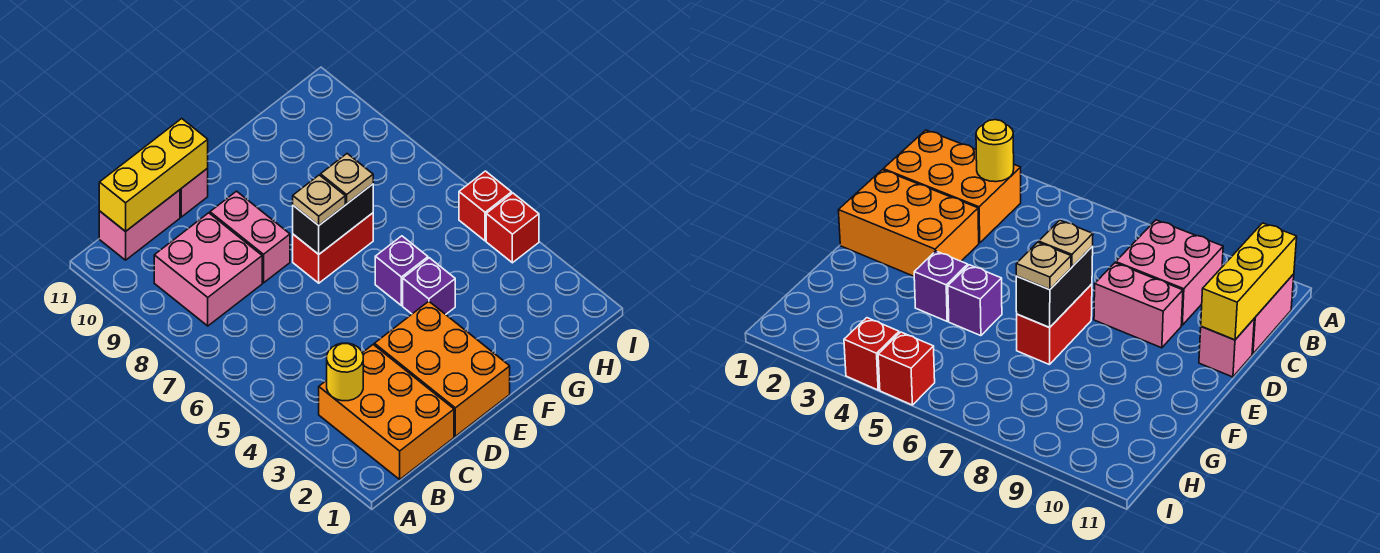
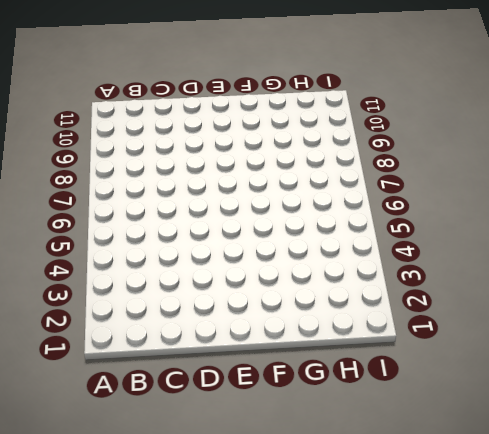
none -> orange 2x3 brick [319,345,454,479]
none -> pink 2x2 brick [154,213,262,326]
none -> pink 1x2 brick [99,190,180,260]

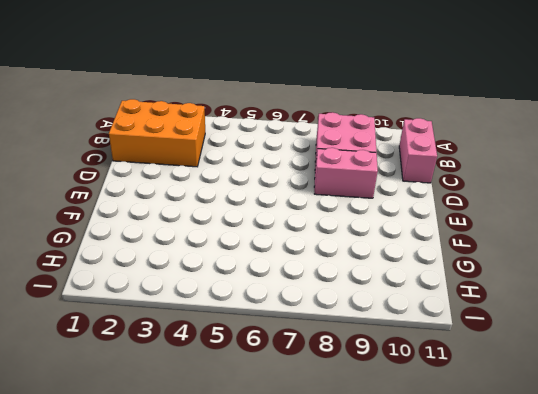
none -> orange 2x3 brick [374,301,510,436]
none -> pink 1x1 brick [180,168,208,217]
none -> red 1x2 brick [293,213,373,283]

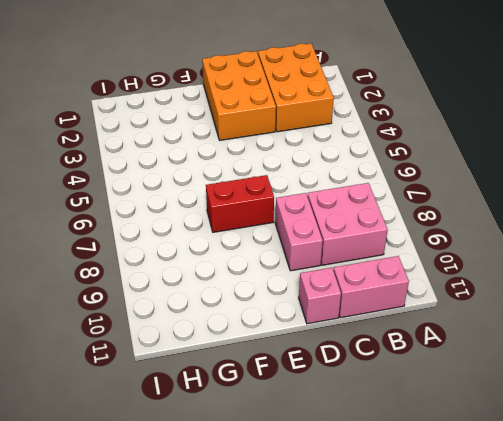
none -> purple 1x1 brick [403,258,455,314]
none -> purple 1x1 brick [375,236,428,305]
none -> red 1x1 brick [486,193,539,263]

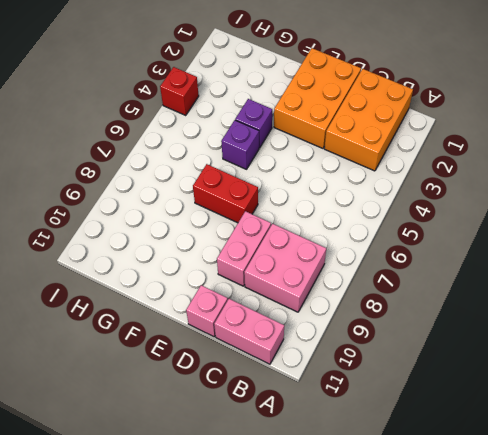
none -> red 1x1 brick [459,171,512,241]
none -> yellow 1x1 round brick [327,343,363,401]
none -> yellow 1x3 brick [99,119,208,231]

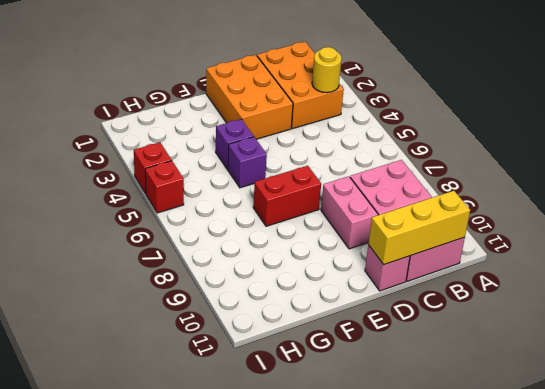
none -> black 1x2 brick [293,184,373,254]
none -> tan 1x1 plate [293,175,345,225]
none -> tan 1x1 plate [321,154,373,204]

